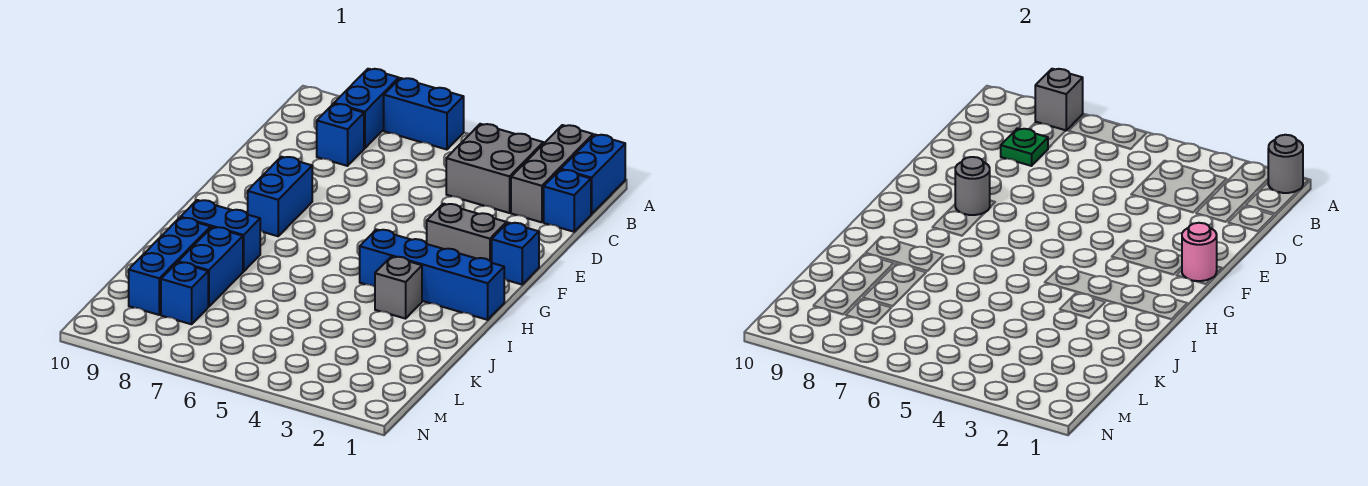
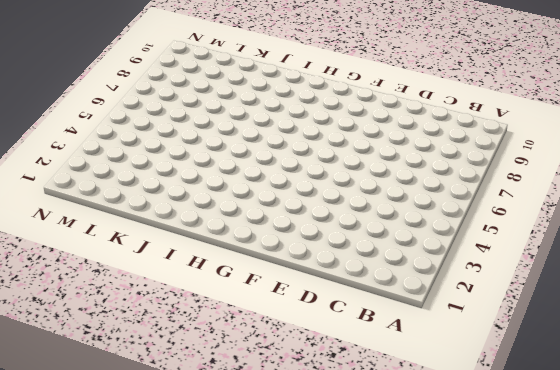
none -> blue 1x2 brick [561,135,625,214]
none -> grey 1x3 brick [511,125,593,222]
none -> blue 1x2 brick [384,78,464,149]

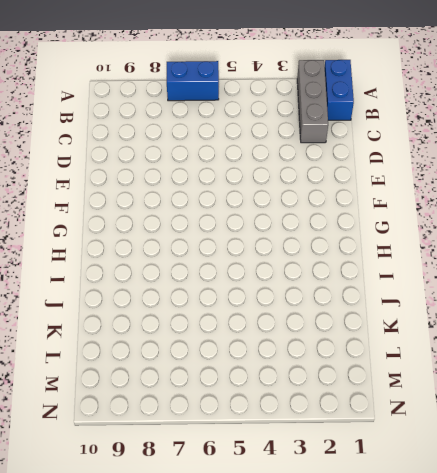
none -> blue 1x2 brick [334,69,399,148]
none -> grey 2x2 brick [446,124,543,213]
none -> blue 1x1 brick [544,170,591,232]

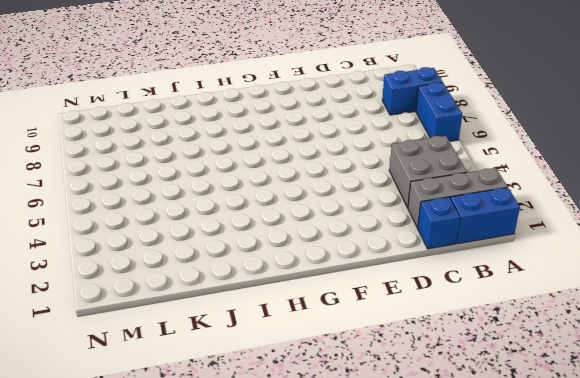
none -> blue 1x1 brick [317,104,364,166]
none -> blue 1x1 brick [492,223,539,284]
none -> grey 1x2 brick [427,204,506,263]

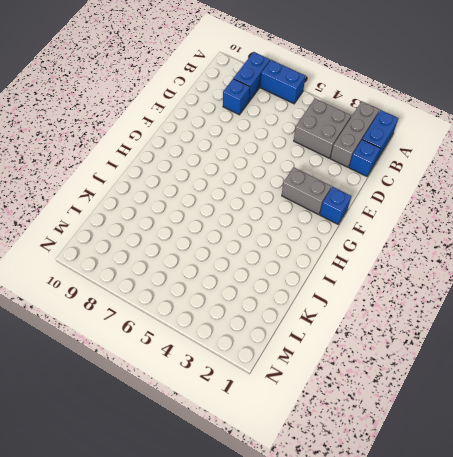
none -> blue 1x2 brick [248,157,312,236]
none -> blue 1x4 brick [360,229,504,320]
none -> grey 1x1 brick [375,257,422,319]

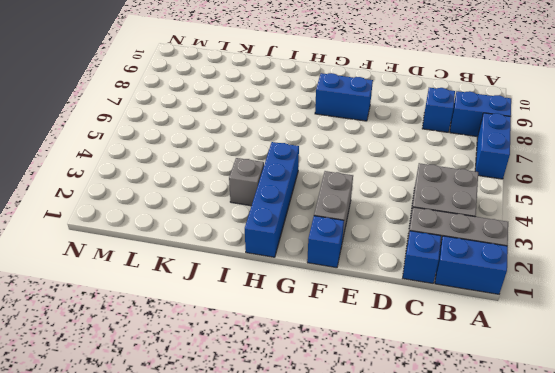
none -> blue 1x2 brick [181,200,260,271]
none -> blue 1x2 brick [178,227,243,307]
none -> blue 1x3 brick [129,218,211,315]

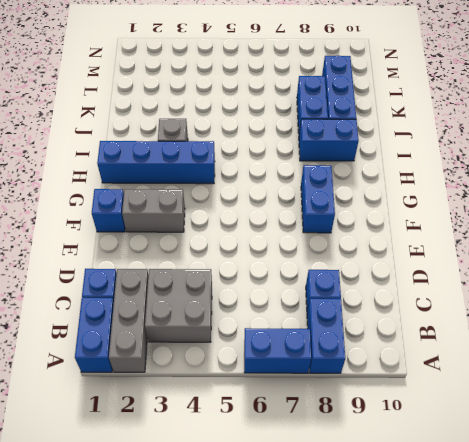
none -> blue 1x1 brick [161,262,208,324]
none -> grey 1x1 round brick [1268,135,1303,193]
none -> grey 1x1 brick [1035,69,1083,131]

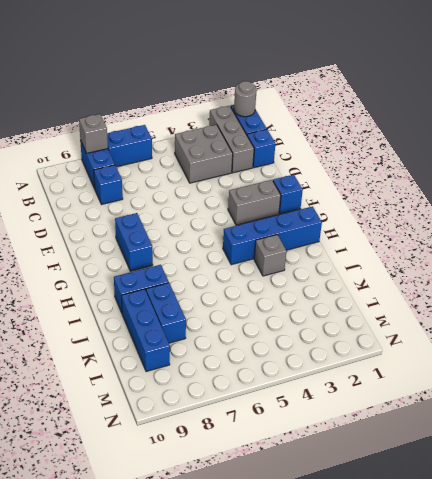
none -> blue 1x1 brick [161,262,208,324]
none -> green 1x1 plate [1001,128,1048,166]
none -> pink 1x1 round brick [1182,223,1217,281]

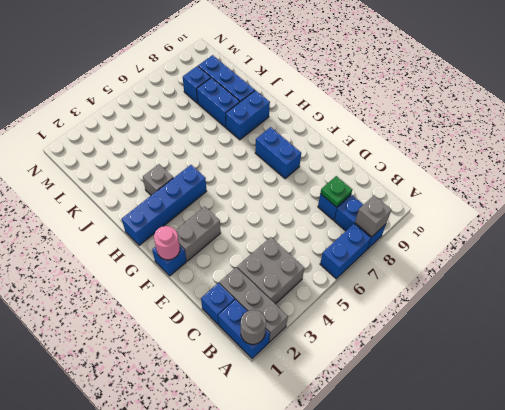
none -> grey 1x1 round brick [955,157,990,215]

